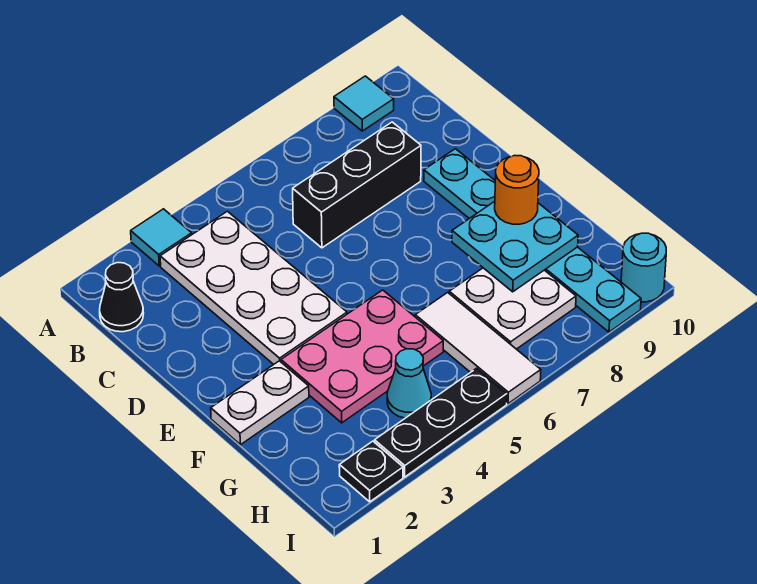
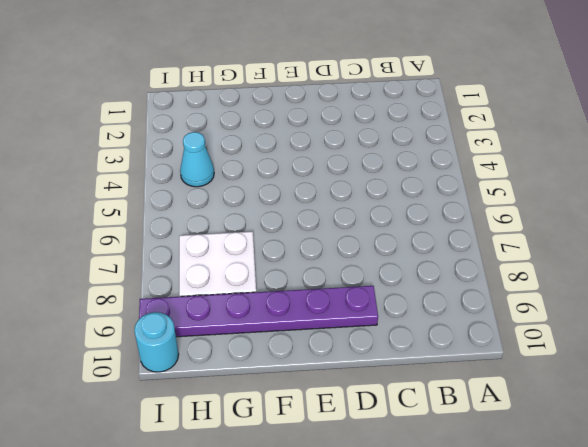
purple 1x6 plate [139,286,378,337] -> cyan 1x6 plate [424,149,641,332]
none -> cyan 1x1 tile [131,209,192,266]
none -> cyan 1x1 tile [334,76,394,131]
none -> black 1x1 cone [100,263,144,332]

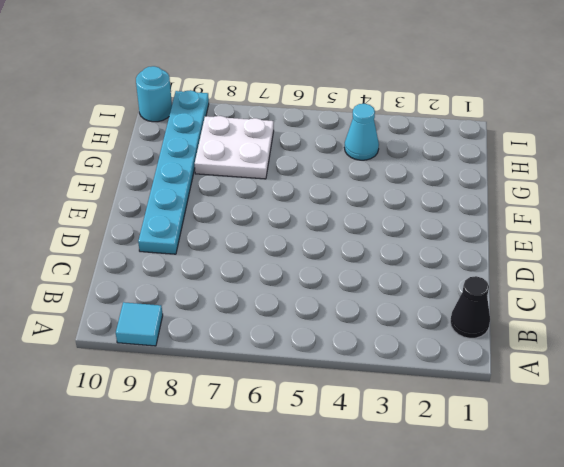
none -> cyan 1x1 tile [131,209,192,266]
none -> white 2x4 plate [160,211,347,364]
none -> black 1x3 brick [293,122,421,248]

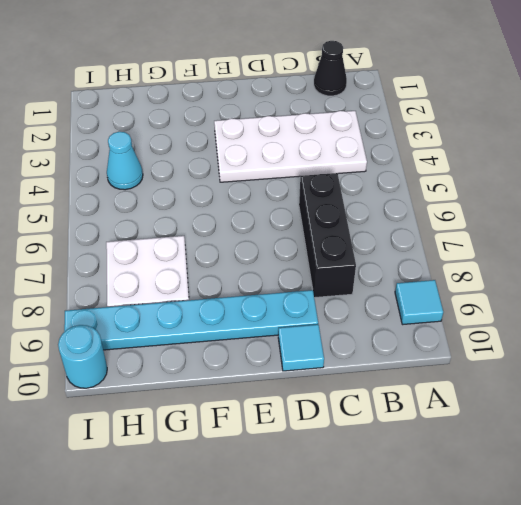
cyan 1x1 tile [278,324,324,371] -> cyan 1x1 tile moved to [131,209,192,266]
none -> white 1x2 plate [211,361,309,445]
none -> pink 2x3 plate [281,290,443,423]
none -> white 1x3 tile [415,292,541,404]

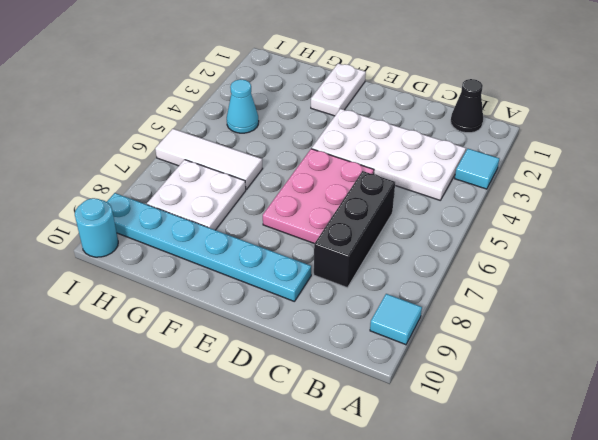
pink 2x3 plate [263,149,374,243] -> pink 2x3 plate moved to [281,290,443,423]
none -> black 1x1 plate [339,441,403,502]
none -> black 1x3 plate [375,368,507,477]
none -> cyan 2x2 plate [452,201,578,292]

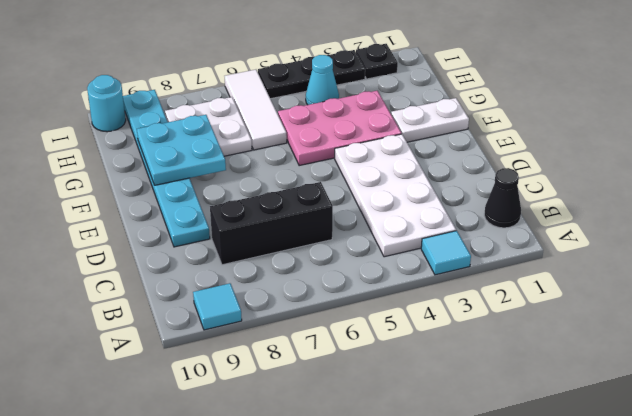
none -> orange 1x1 round brick [495,155,539,224]

